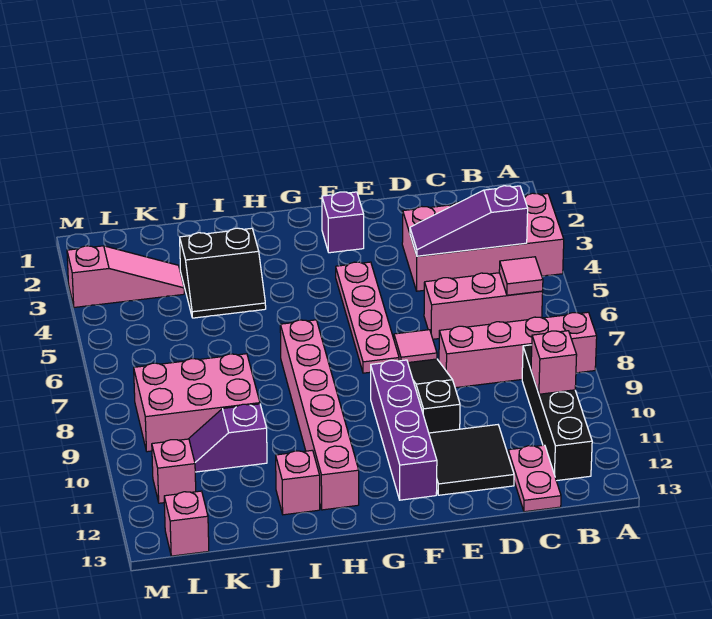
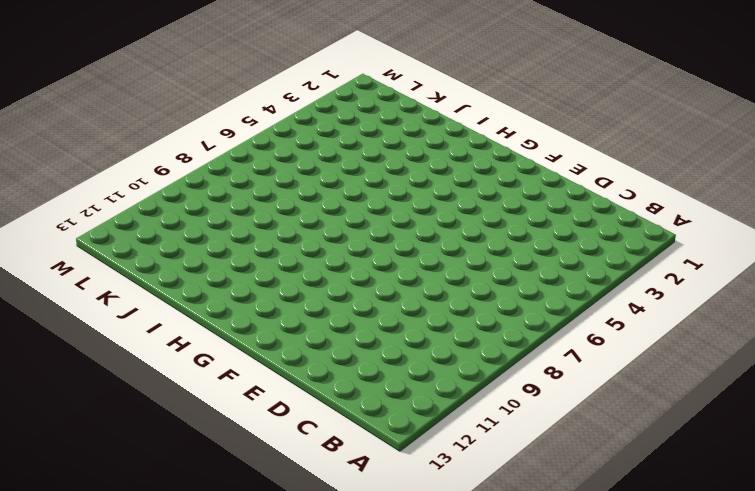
none -> pink 2x4 brick [402,193,564,291]
none -> pink 1x4 brick [439,312,597,388]
none -> pink 1x3 brick [424,273,543,339]

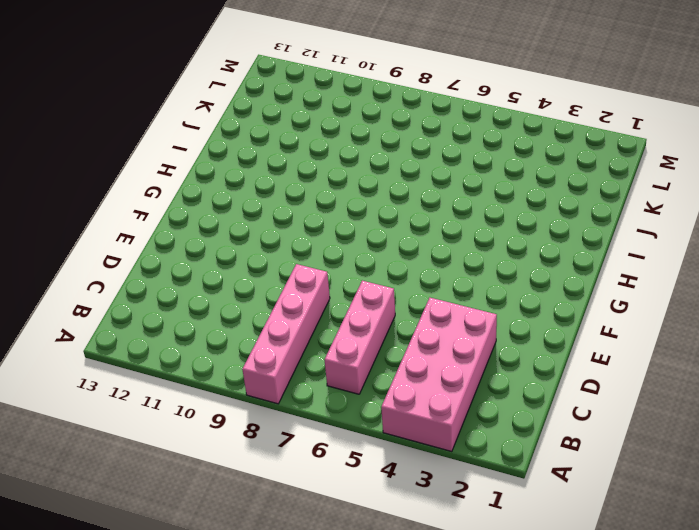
none -> black 1x4 brick [522,345,592,481]
none -> pink 1x2 plate [508,445,561,512]
none -> black 2x2 tile [429,425,514,495]

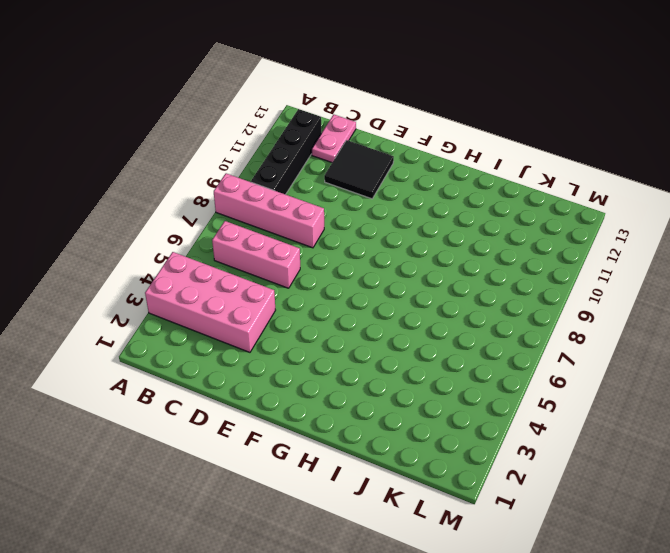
none -> pink 1x1 tile [394,330,437,363]
none -> black 1x3 slope [408,359,460,433]
none -> purple 1x1 brick [322,192,364,253]

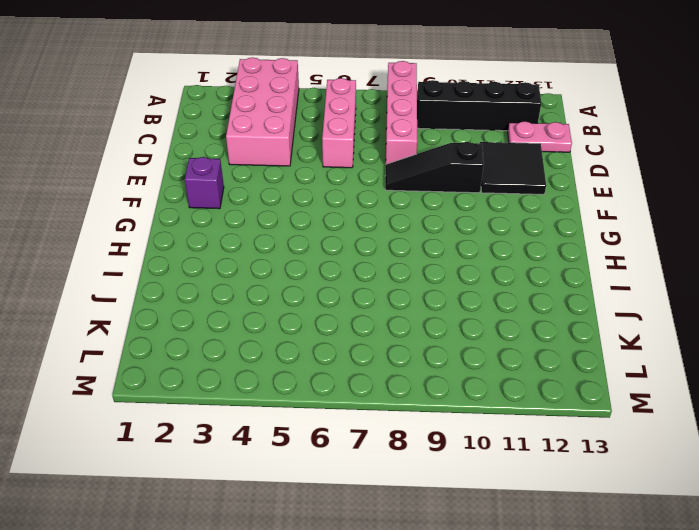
none -> pink 1x1 tile [394,330,437,363]
none -> pink 1x4 plate [336,262,399,373]
none -> purple 1x4 brick [371,360,437,500]

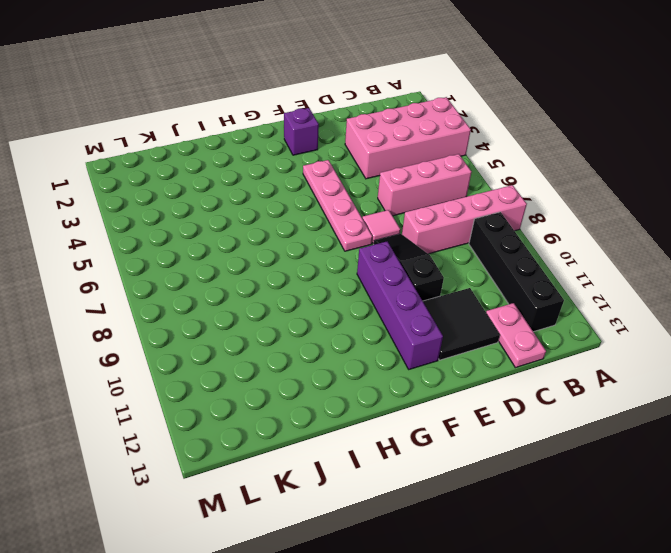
none -> pink 1x6 brick [280,320,359,510]
none -> black 2x2 slope [180,228,266,318]
none -> pink 1x1 brick [276,450,320,515]

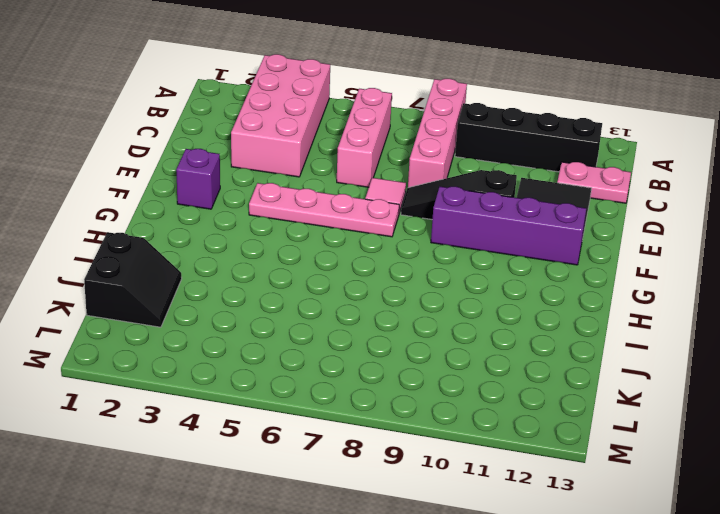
black 2x2 slope [84,232,182,327] -> black 2x2 slope moved to [180,228,266,318]
none -> pink 1x6 brick [280,320,359,510]
none -> pink 1x1 brick [276,450,320,515]
none -> pink 2x3 brick [134,354,260,452]

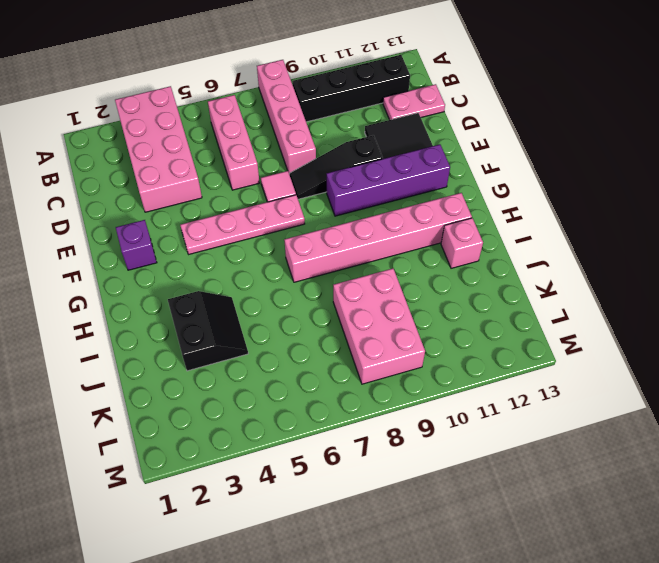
none -> purple 1x2 slope [189,404,267,472]
none -> pink 1x3 slope [67,246,184,307]
none -> pink 1x1 brick [152,439,196,503]

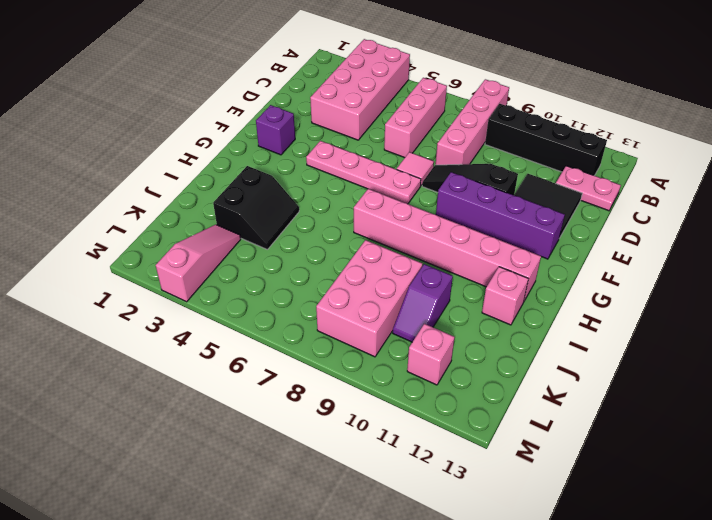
none -> pink 1x1 brick [164,491,209,556]
none -> purple 1x3 slope [410,186,528,256]
none -> pink 1x1 tile [499,257,543,295]

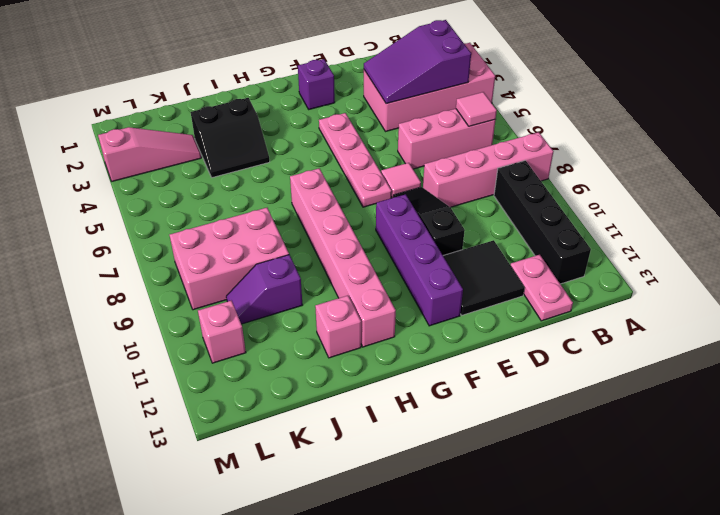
purple 2x3 slope [364,20,471,104] -> purple 1x3 slope [410,186,528,256]
none -> pink 1x1 brick [164,491,209,556]
none -> pink 1x1 brick [531,331,577,394]

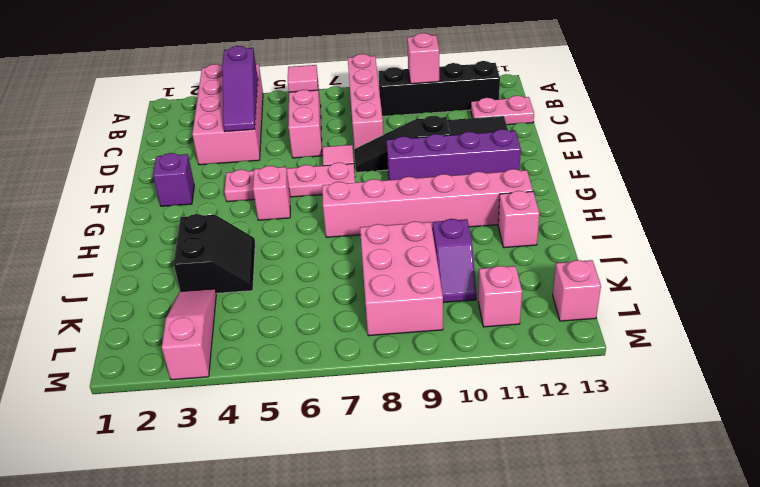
pink 1x1 brick [253,166,290,220] -> none

